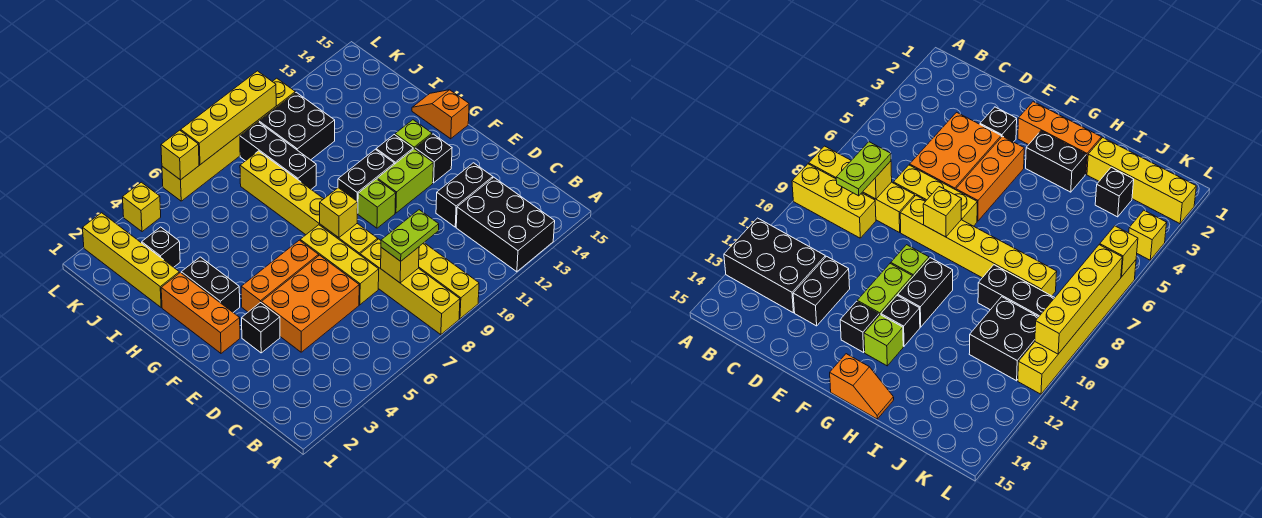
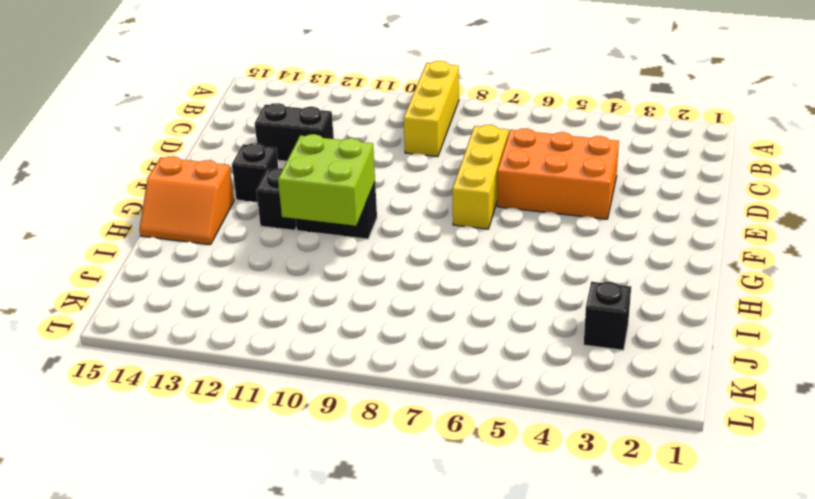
lime 2x2 brick [278,134,375,226] -> none
orange 2x2 slope [139,156,234,245] -> orange 1x2 slope [412,90,469,139]
none -> yellow 1x4 brick [360,239,460,335]
none -> black 2x3 brick [456,177,555,272]
none -> black 1x1 brick [242,302,280,353]

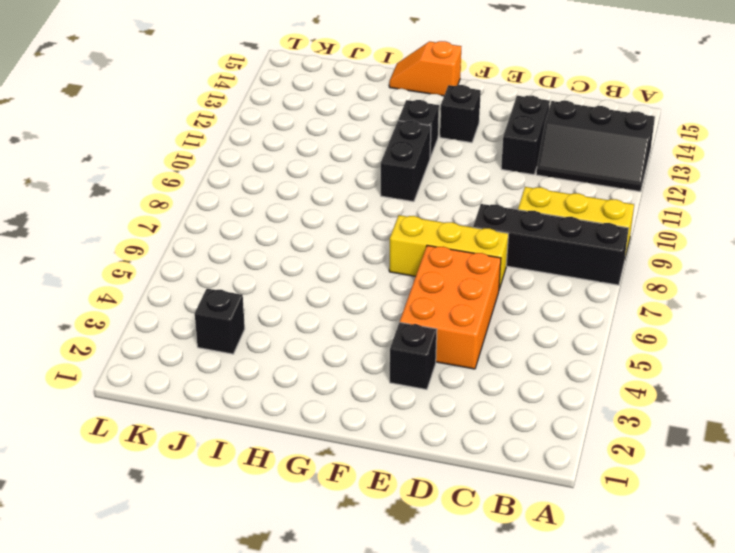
black 1x4 brick [473,204,629,285] -> yellow 1x4 brick [360,239,460,335]
black 2x3 slope [536,100,655,192] -> black 2x3 brick [456,177,555,272]
none -> yellow 1x6 brick [240,151,378,255]
none -> orange 1x3 brick [161,273,240,353]
none -> orange 1x3 brick [241,240,319,312]

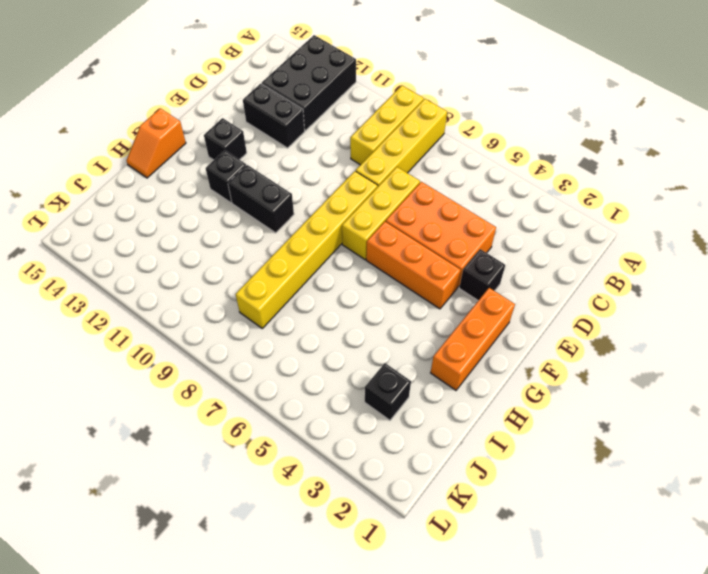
none -> lime 1x1 brick [358,179,396,228]
none -> lime 1x2 brick [377,149,433,213]
none -> black 1x2 brick [181,257,240,312]

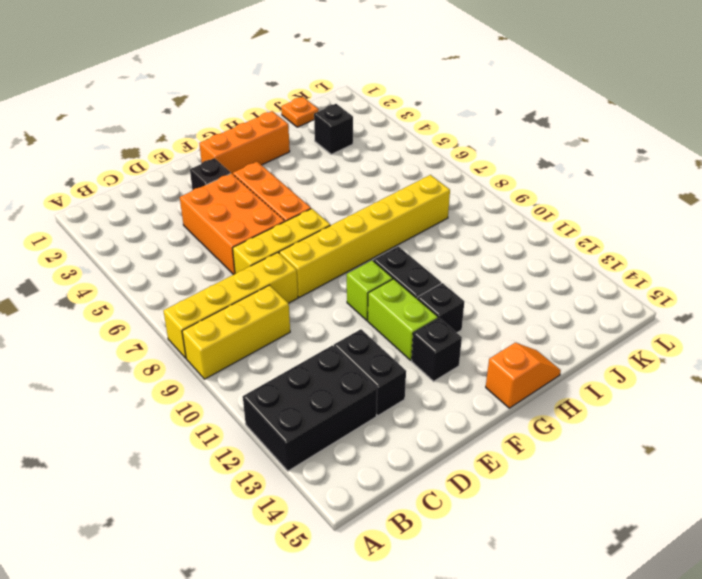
orange 1x1 plate [281,97,319,127] -> none
none -> black 1x2 brick [181,257,240,312]
none -> lime 1x1 brick [395,120,432,149]
none -> yellow 1x4 brick [83,213,179,307]

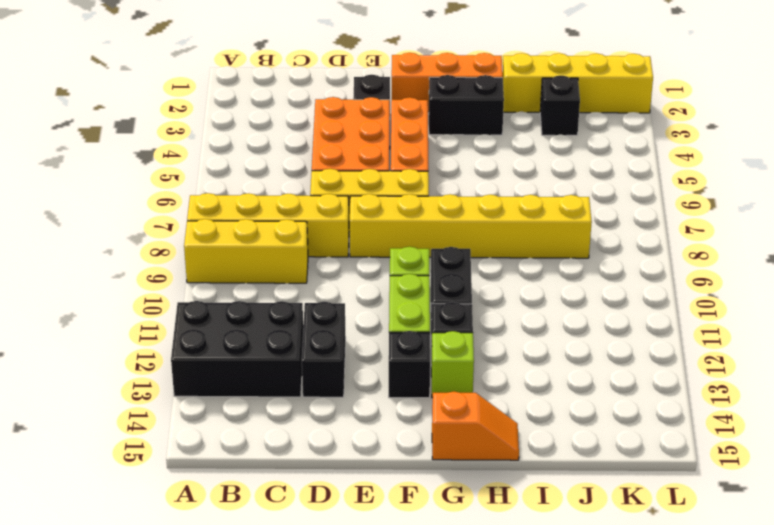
none -> black 1x3 brick [240,122,316,189]
none -> black 2x2 brick [259,92,335,160]
none -> yellow 1x1 brick [123,182,161,232]

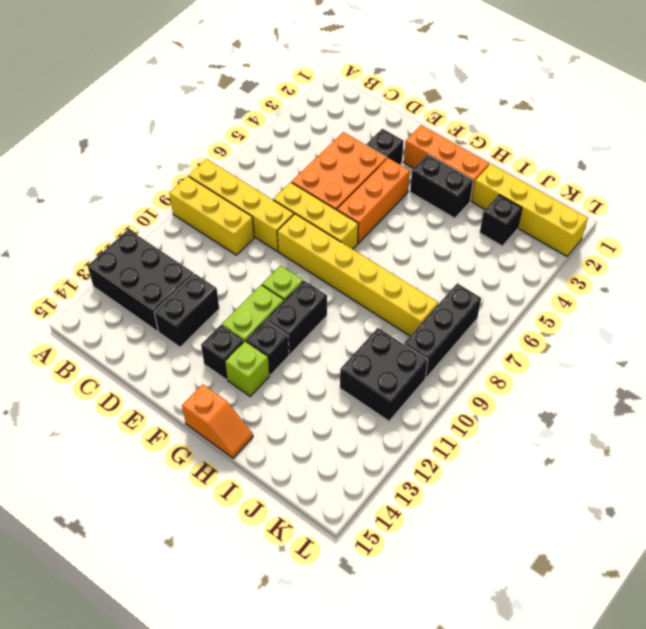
black 1x3 brick [404,283,481,378] -> black 1x3 brick turned to [240,122,316,189]
none -> yellow 1x1 brick [123,182,161,232]
none -> yellow 1x6 brick [162,78,295,201]
none -> yellow 1x1 brick [381,247,419,283]

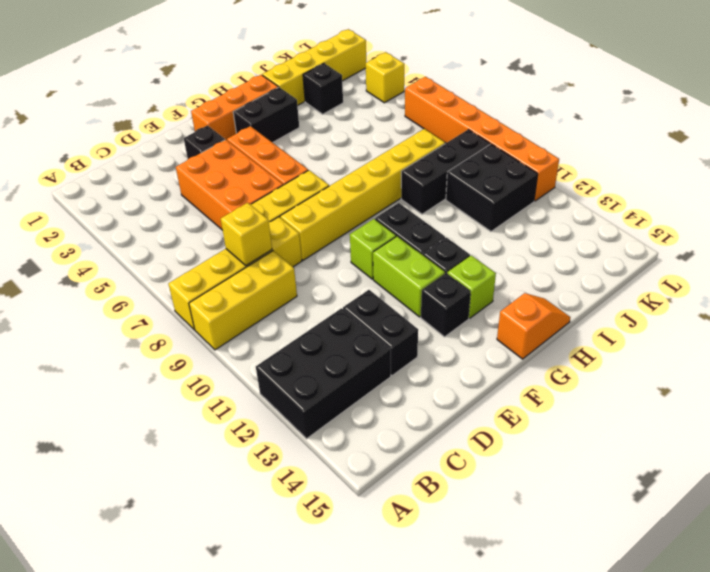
orange 1x6 brick [405,77,559,201] -> yellow 1x6 brick [162,78,295,201]
none -> yellow 1x1 brick [320,188,358,238]
none -> yellow 1x1 brick [161,130,199,180]
none -> yellow 1x4 brick [181,71,276,165]

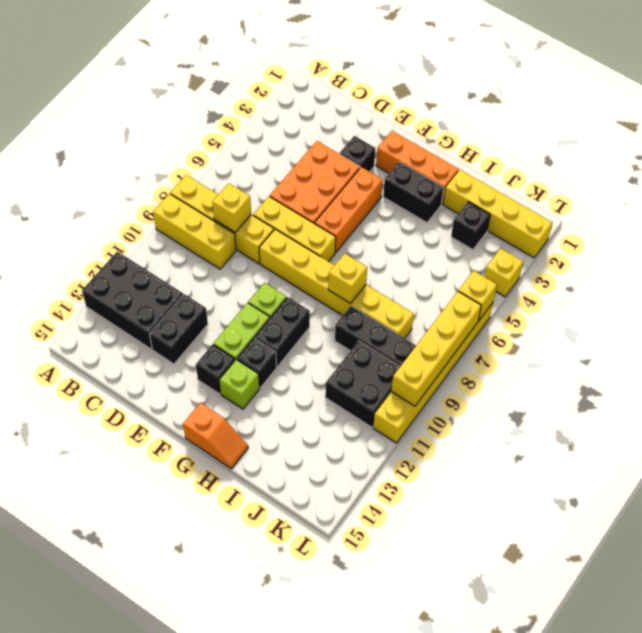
yellow 1x1 brick [328,253,367,303] -> yellow 1x1 brick moved to [320,188,358,238]
none -> lime 1x2 plate [381,210,439,261]

